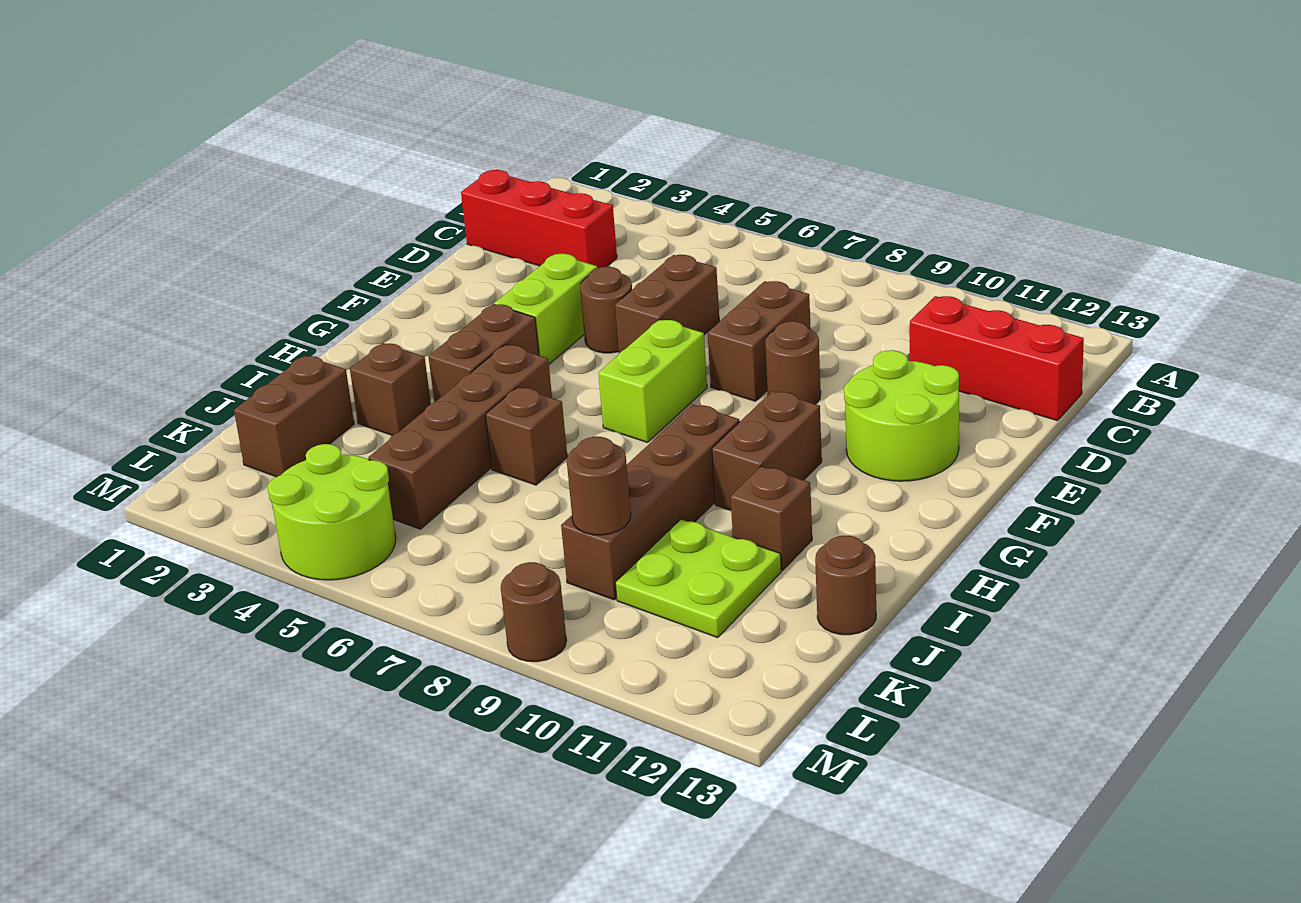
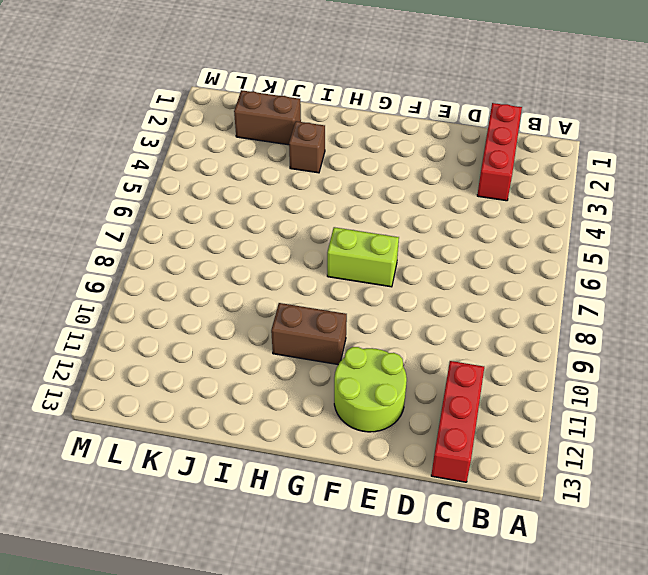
none -> brown 1x2 brick [615,255,719,353]
none -> brown 1x2 brick [708,281,811,401]
none -> lime 1x2 brick [494,254,597,364]

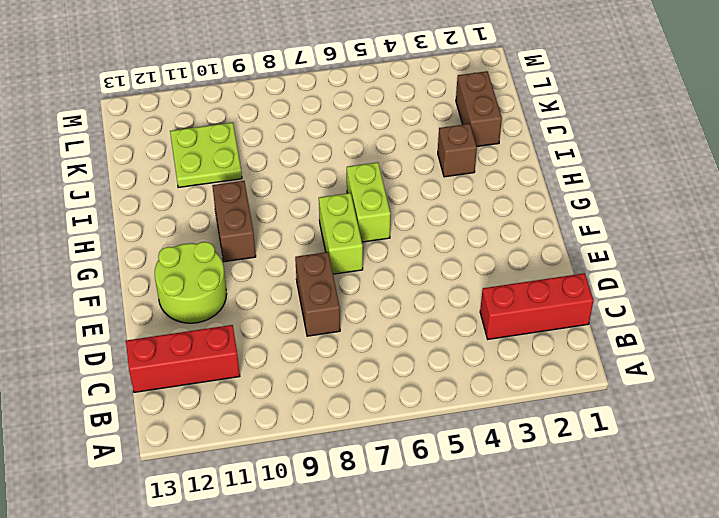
lime 1x2 brick [347,162,391,242] -> lime 1x2 brick moved to [494,254,597,364]
none -> brown 1x2 brick [615,255,719,353]
none -> brown 1x1 round brick [580,267,632,353]
none -> brown 1x1 round brick [765,321,821,404]

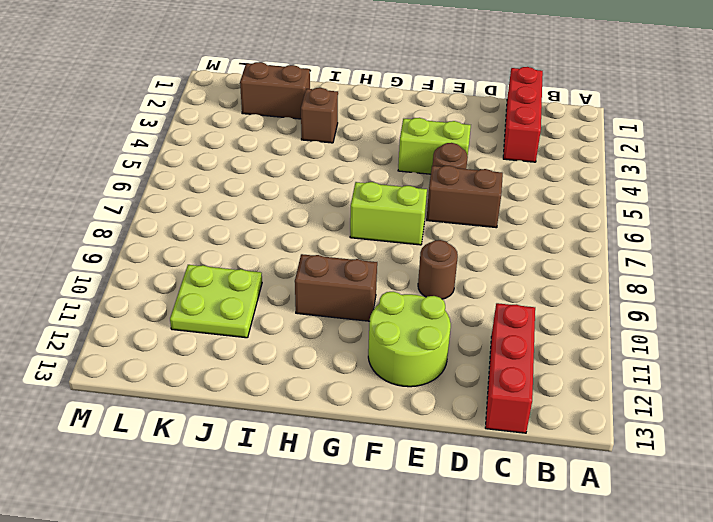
none -> brown 1x2 brick [708,281,811,401]
none -> brown 1x2 brick [428,304,539,403]
none -> brown 1x4 brick [368,345,552,529]

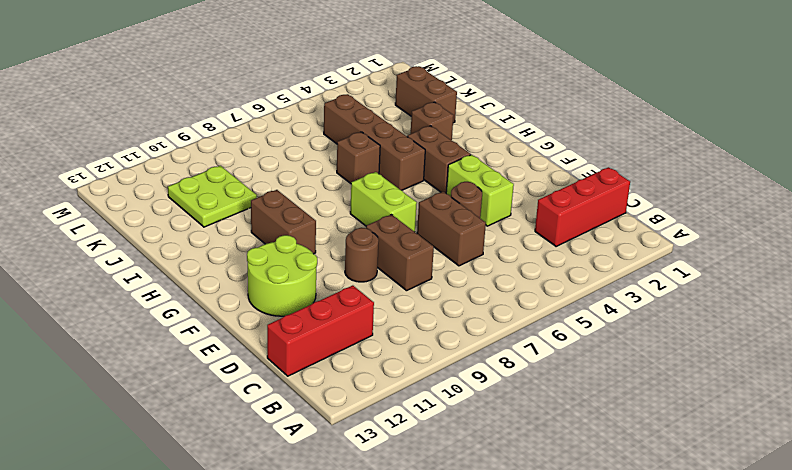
none -> brown 1x4 brick [561,404,740,600]
none -> brown 1x1 brick [731,466,812,570]
none -> brown 1x1 round brick [815,536,876,635]

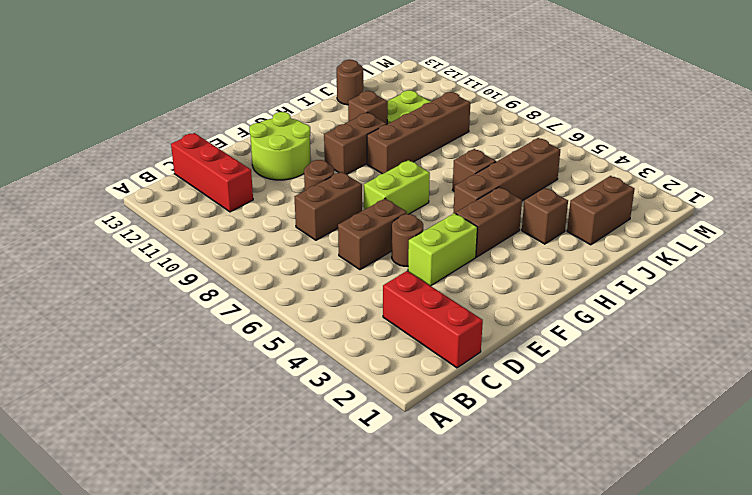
none -> lime 2x2 round brick [268,444,396,580]
none -> brown 1x1 round brick [501,562,567,662]
none -> brown 1x1 round brick [567,437,631,535]

